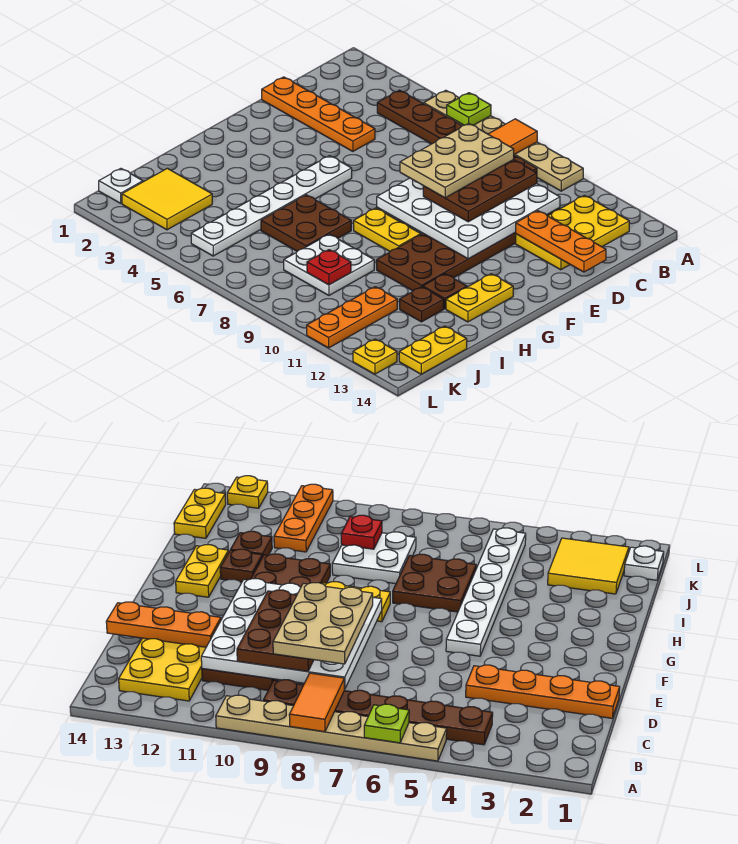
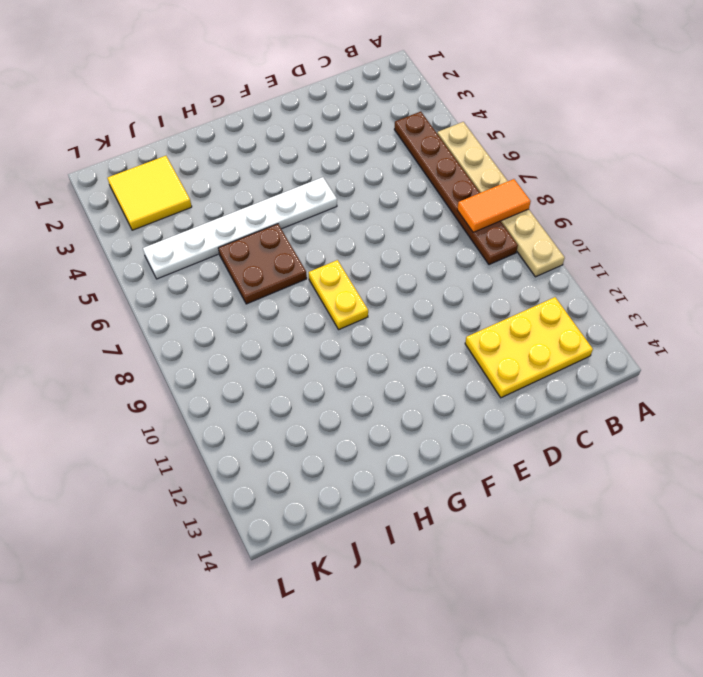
none -> brown 2x6 plate [377,208,560,291]
none -> orange 1x4 plate [262,77,375,151]
none -> yellow 1x2 plate [446,274,513,322]

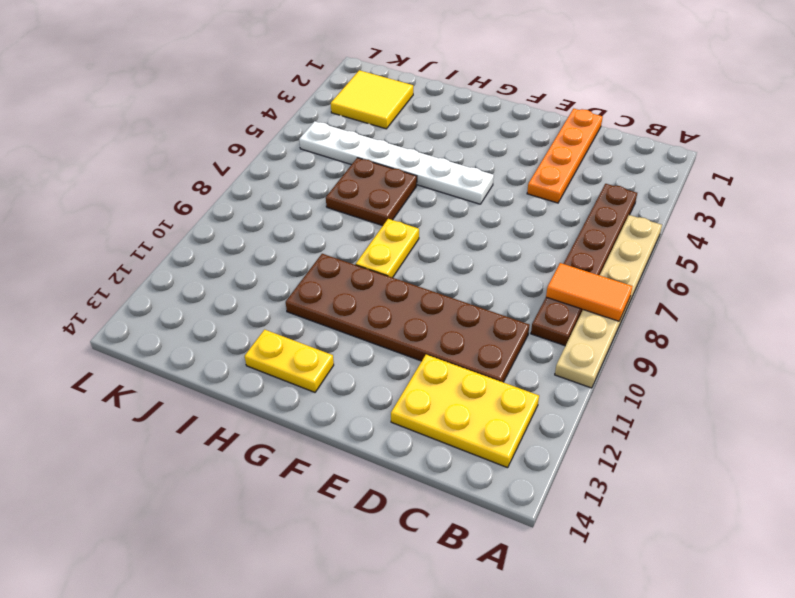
none -> brown 1x1 plate [423,274,467,309]
none -> white 2x2 plate [284,234,374,295]
none -> brown 1x1 plate [400,287,444,322]

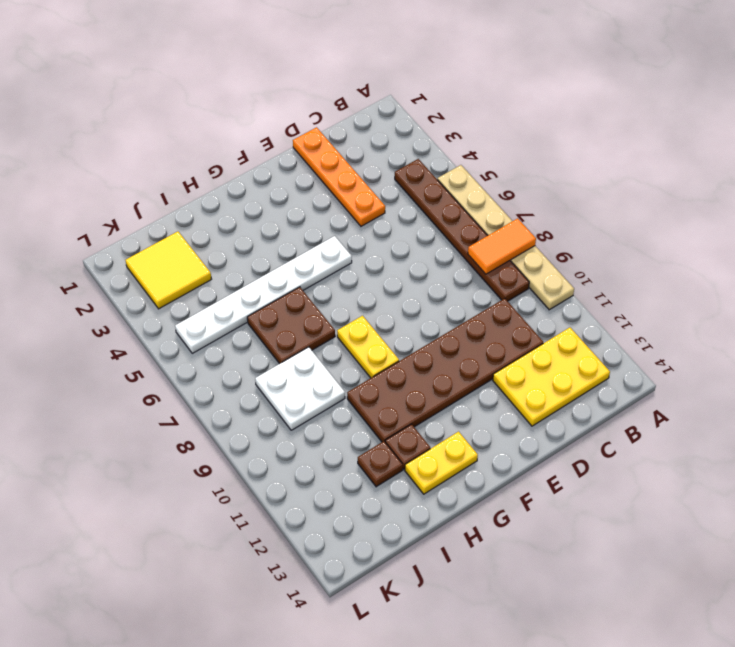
none -> orange 1x3 plate [307,287,397,348]
none -> yellow 1x2 plate [399,326,467,374]
none -> white 1x1 plate [99,169,143,203]

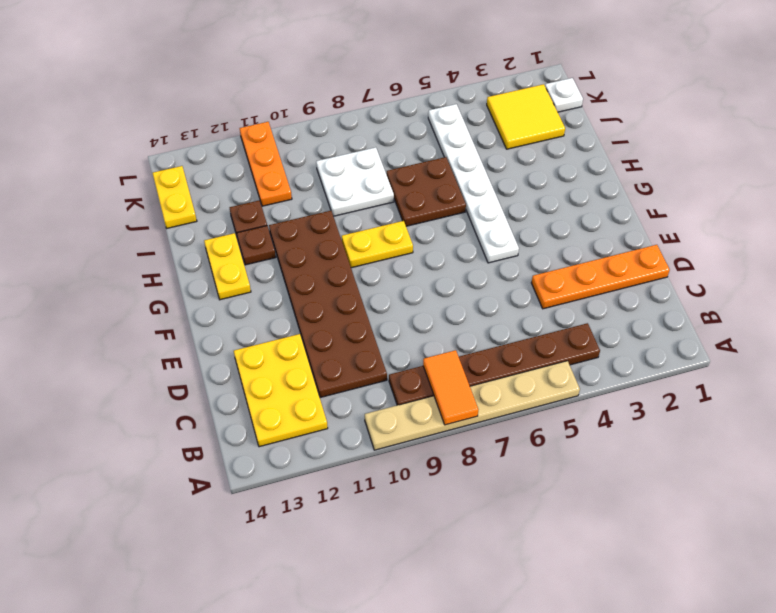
none -> yellow 1x1 plate [353,339,397,374]
none -> lime 1x1 plate [447,93,491,125]
none -> white 4x4 plate [377,178,560,259]

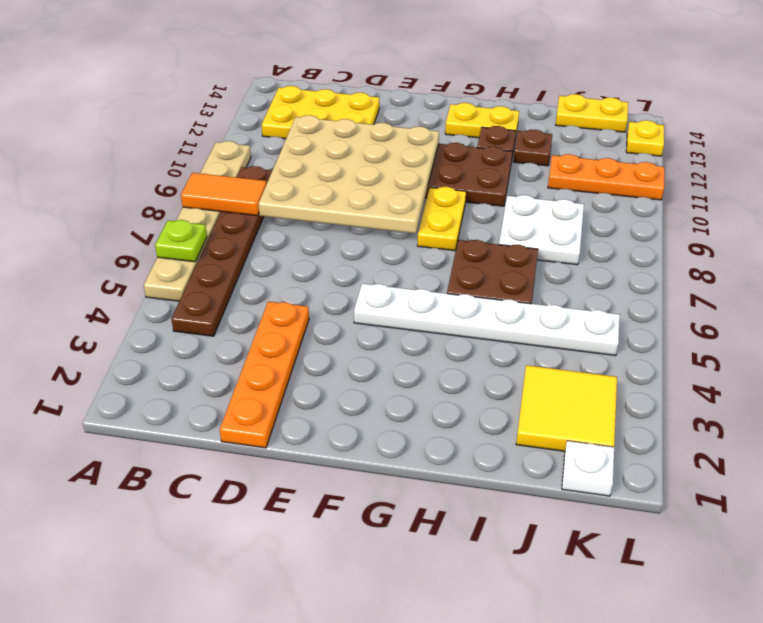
tan 4x4 plate [258,115,439,233] -> white 4x4 plate [377,178,560,259]
none -> orange 1x3 plate [515,211,606,272]
none -> red 1x1 plate [307,250,351,285]
none -> brown 2x3 plate [423,160,537,222]

